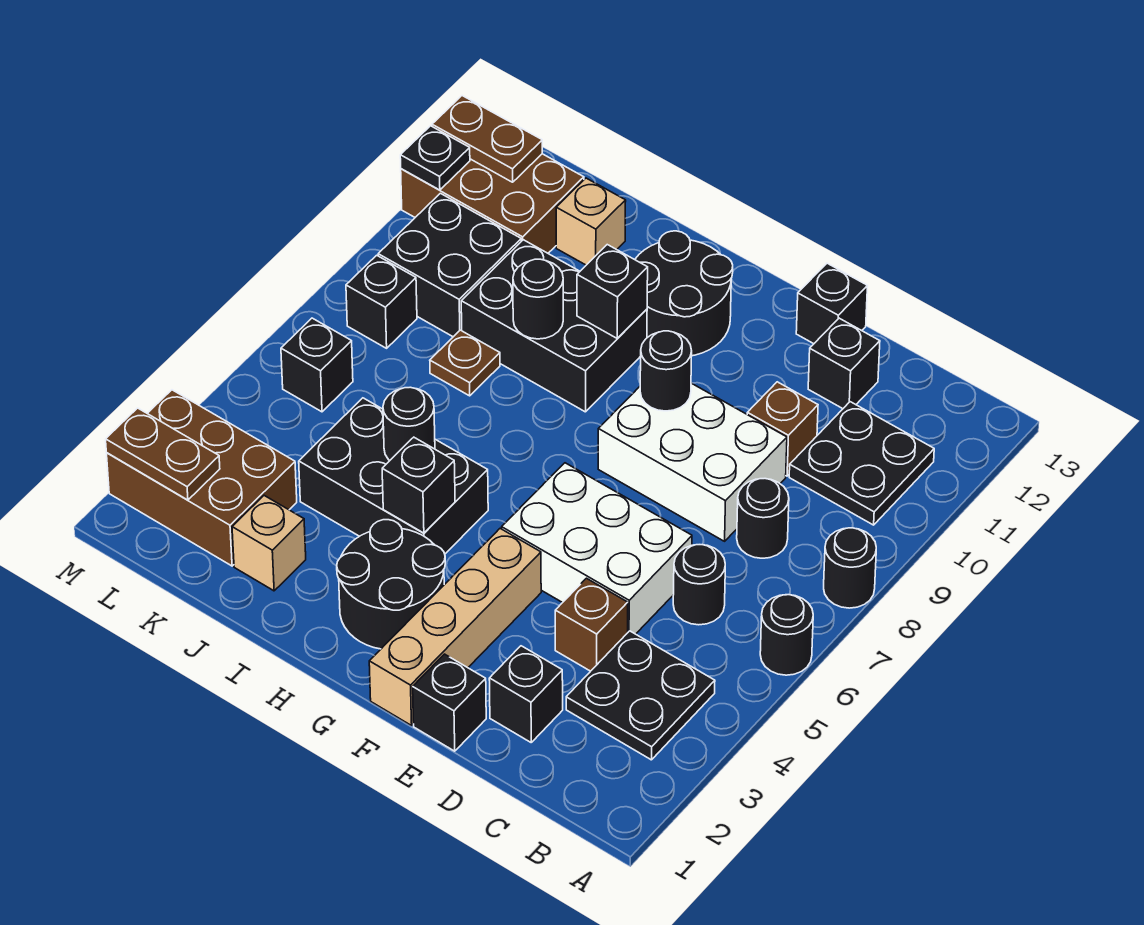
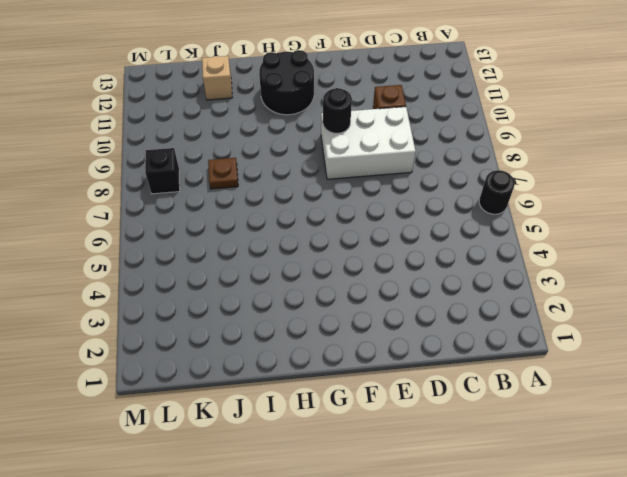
none -> black 1x1 round brick [824,528,876,608]
none -> black 2x2 plate [566,631,715,760]
none -> black 2x2 plate [789,402,934,525]
none -> black 1x1 round brick [673,545,725,625]

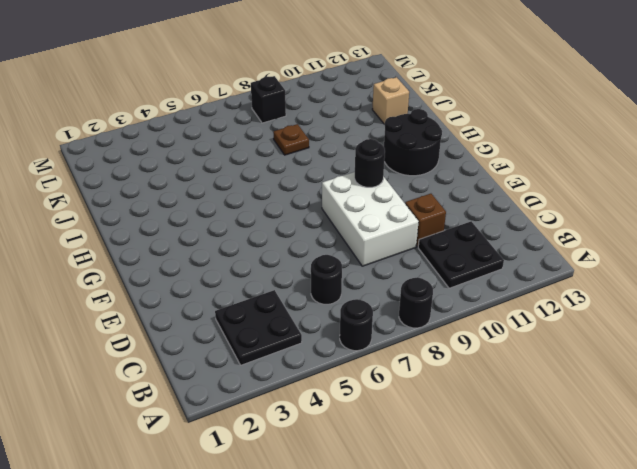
none -> black 1x1 round brick [737,479,789,558]
none -> black 1x1 brick [489,646,563,742]
none -> brown 1x1 brick [555,578,628,671]
none -> white 2x3 brick [502,463,692,634]

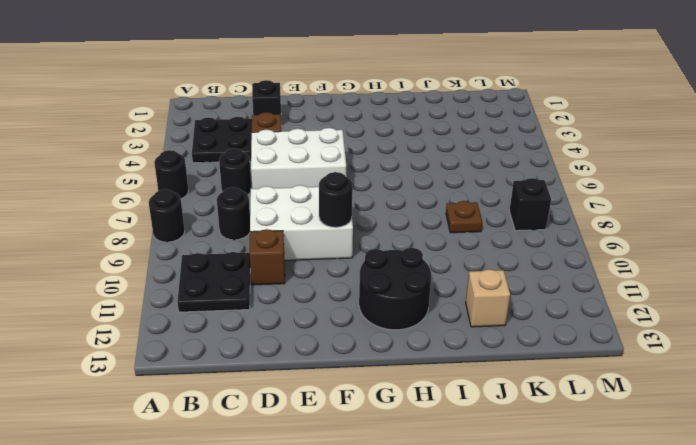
none -> black 1x1 brick [808,318,880,409]
none -> black 1x1 brick [413,654,486,751]
none -> black 1x1 brick [796,263,867,344]
none -> tan 1x4 brick [369,529,541,726]

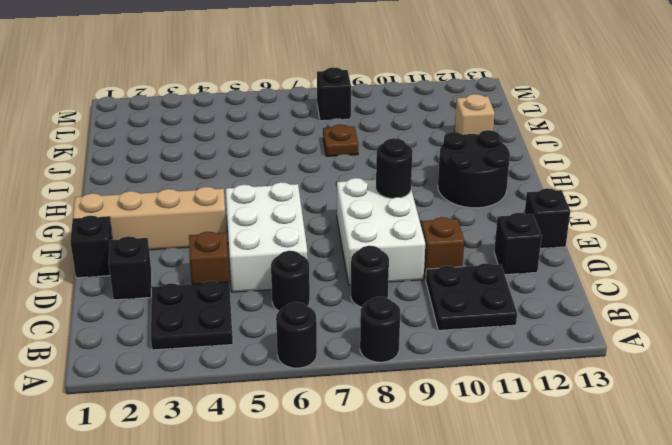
none -> black 2x2 round brick [337,520,445,649]
none -> black 2x3 brick [299,398,488,554]
none -> black 2x3 brick [461,240,647,412]
none -> tan 1x1 brick [232,496,306,591]

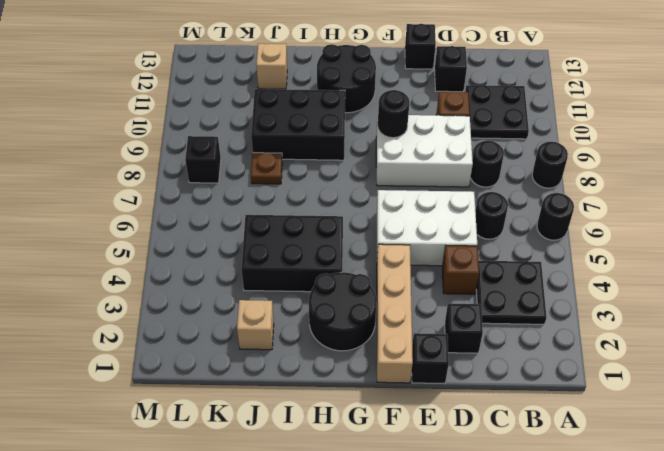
none -> brown 2x3 brick [107,390,297,566]
none -> black 2x2 brick [378,193,521,337]
none -> brown 2x3 brick [401,154,584,253]
none -> black 1x1 brick [281,318,353,412]

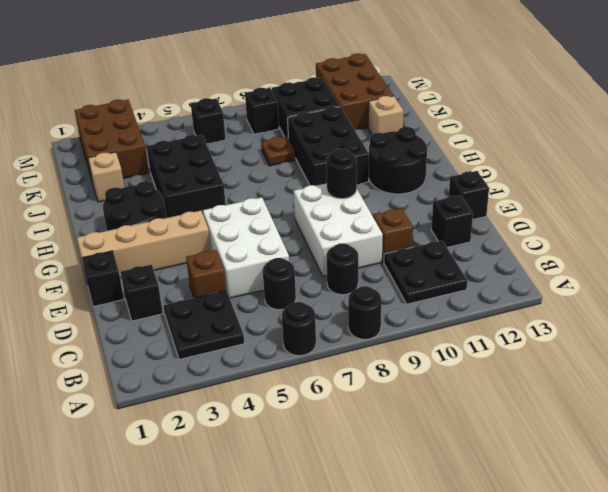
none -> black 1x1 brick [382,437,455,533]
none -> black 1x1 brick [577,245,648,338]
none -> black 1x1 round brick [383,387,435,460]
none -> black 1x1 round brick [513,259,563,339]

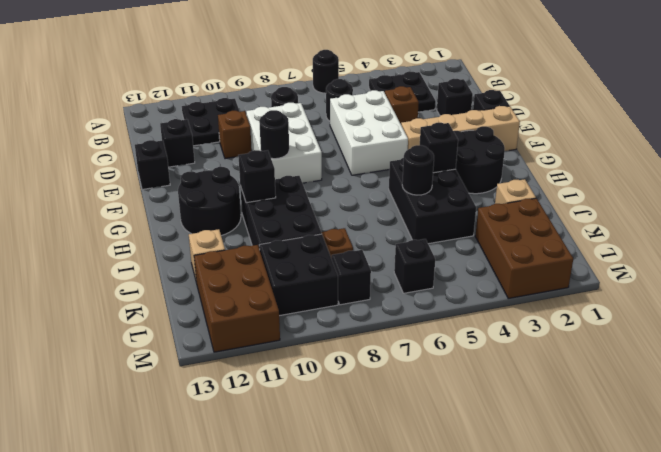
none -> black 1x1 round brick [824,528,876,608]
none -> black 1x1 round brick [513,259,563,339]
none -> brown 1x2 plate [106,408,220,500]
none -> brown 1x2 plate [432,96,542,182]

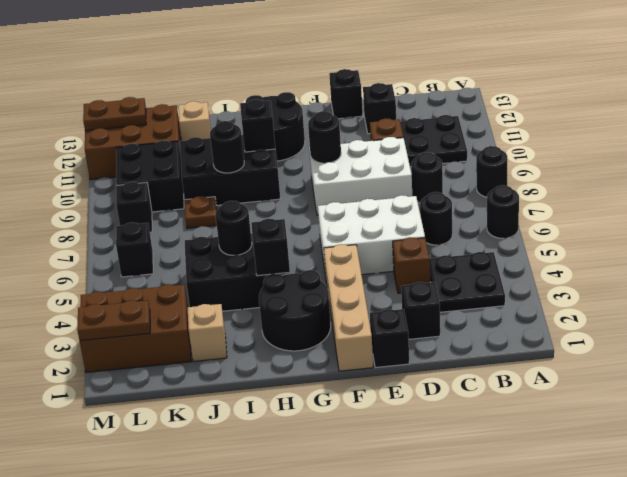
none -> black 1x1 plate [400,126,470,190]

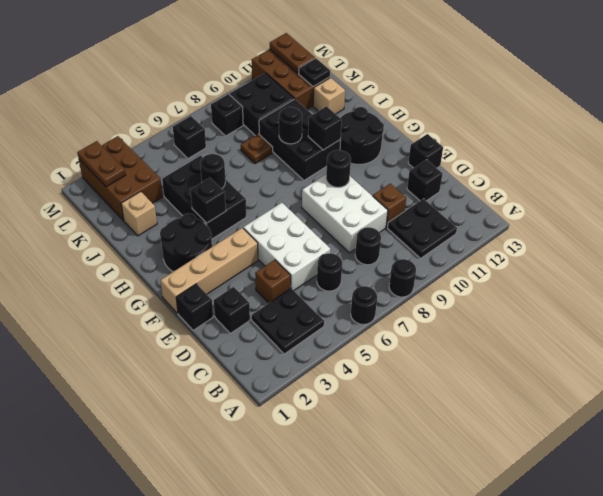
black 1x1 plate [299,58,330,87] -> black 1x1 plate moved to [400,126,470,190]

